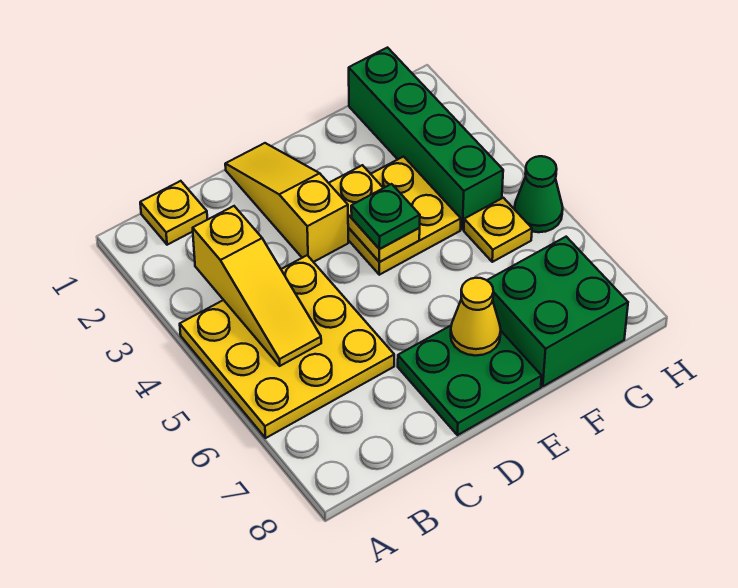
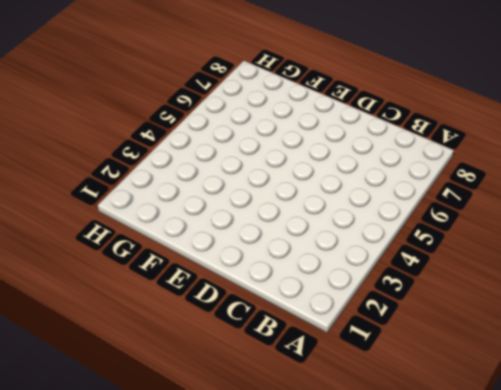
none -> yellow 3x3 plate [180,255,394,438]
none -> yellow 1x1 plate [140,181,207,245]
none -> yellow 1x3 slope [225,143,348,262]

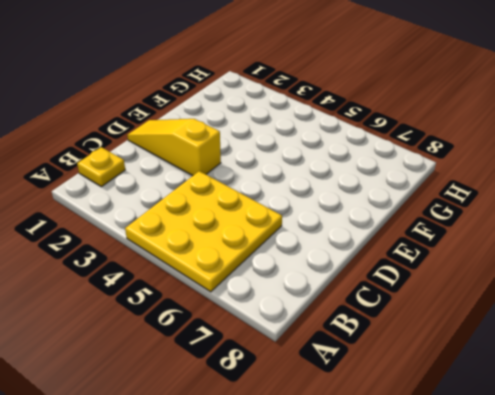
none -> green 2x2 plate [398,326,542,435]
none -> yellow 2x2 plate [348,157,461,275]
none -> green 2x2 brick [487,237,628,386]

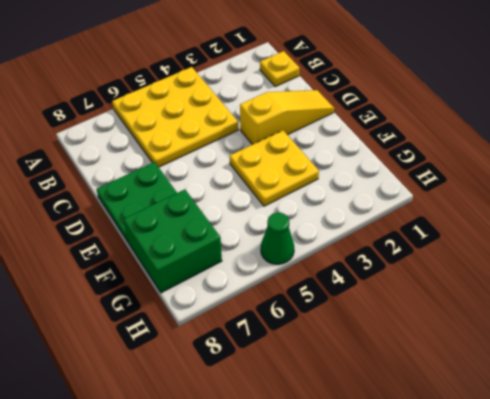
none -> green 1x4 brick [349,48,503,230]
none -> yellow 1x1 plate [464,198,532,262]
none -> yellow 1x3 slope [193,206,321,366]

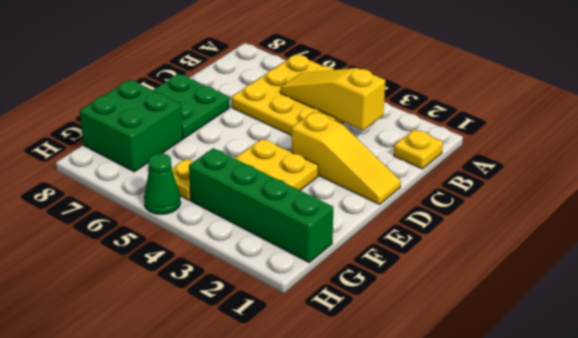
none -> yellow 1x2 plate [329,165,420,262]
none -> yellow 1x1 cone [451,278,501,356]
none -> green 1x1 plate [351,184,420,249]

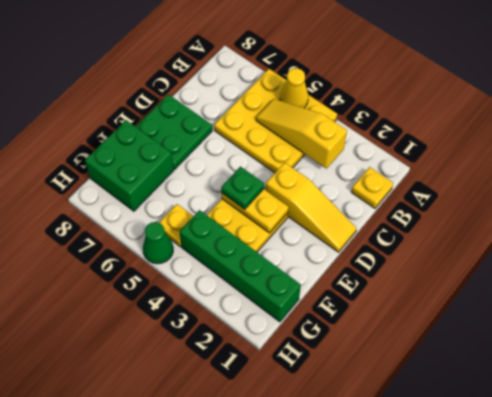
yellow 1x1 cone [280,68,308,108] -> yellow 1x1 cone moved to [451,278,501,356]

